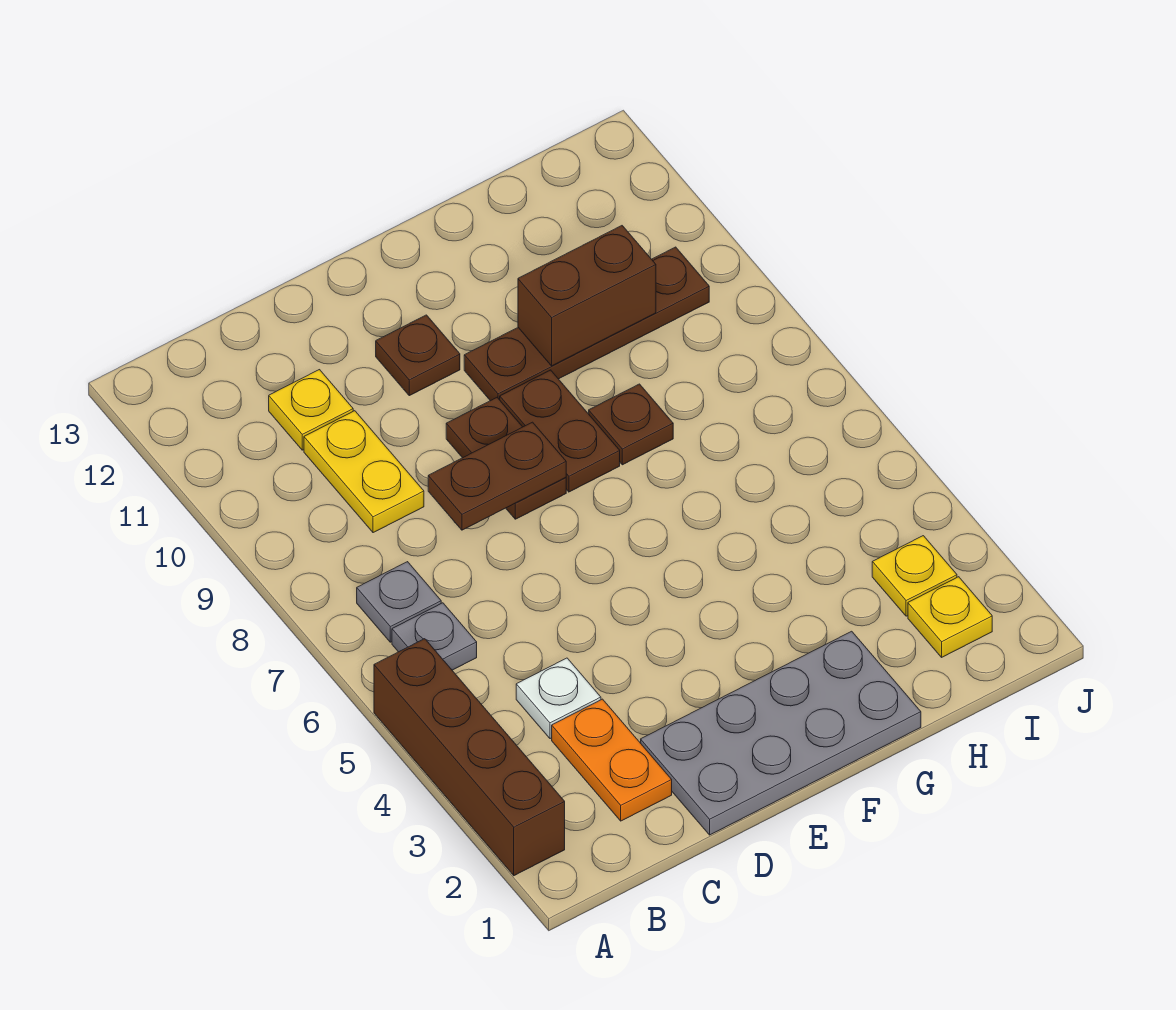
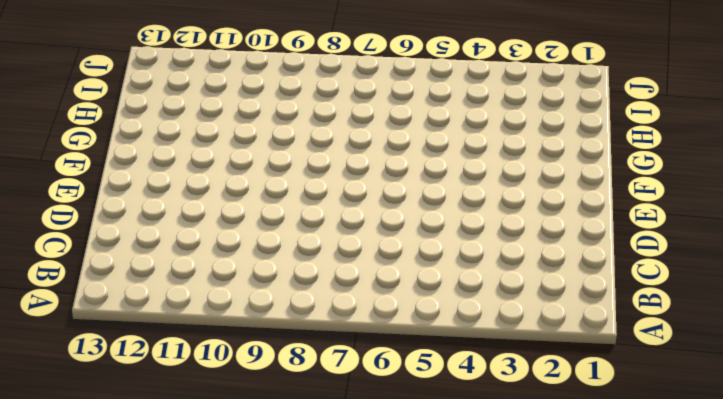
none -> brown 1x4 brick [374,639,565,876]
none -> grey 1x1 plate [392,603,477,670]
none -> grey 1x1 plate [357,562,441,642]

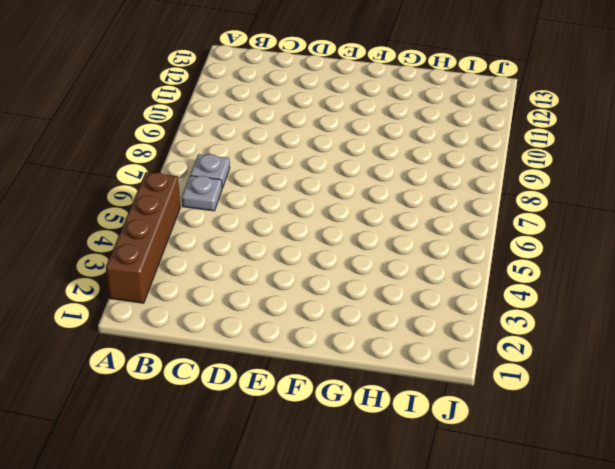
none -> orange 1x2 plate [552,699,672,821]
none -> white 1x1 plate [516,658,601,739]
none -> yellow 1x2 plate [304,411,424,533]

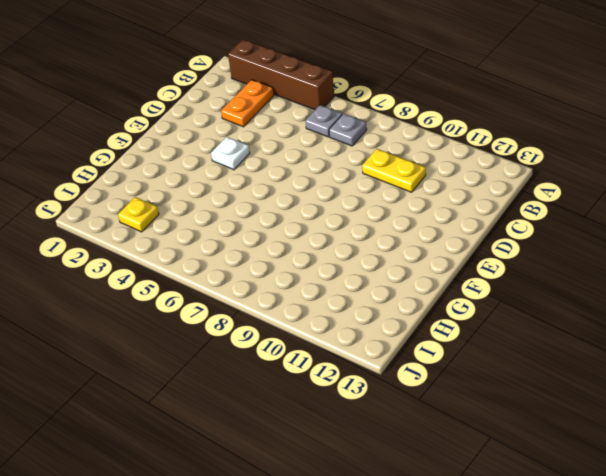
orange 1x2 plate [221,80,274,127] -> orange 1x2 plate turned to [552,699,672,821]
white 1x1 plate [211,137,250,170] -> white 1x1 plate moved to [516,658,601,739]
none -> yellow 1x1 plate [269,370,353,450]
none -> grey 2x4 plate [641,631,921,835]
none -> brown 1x2 plate [446,398,566,519]

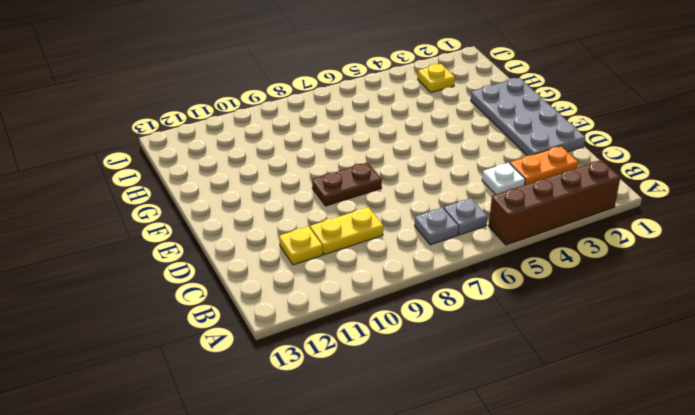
none -> brown 1x1 plate [376,315,460,396]
none -> brown 1x2 plate [500,370,620,492]
none -> brown 1x4 plate [464,247,709,401]

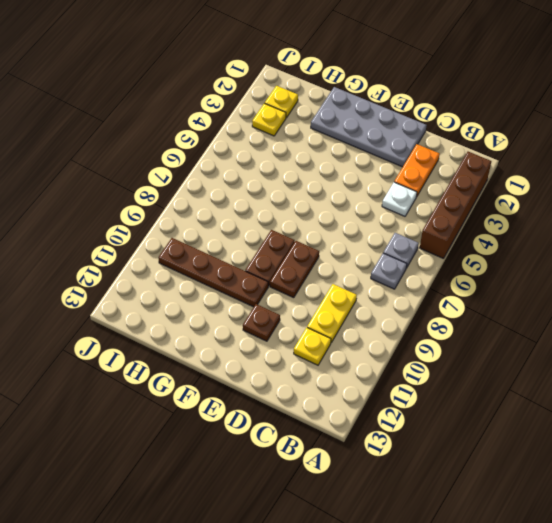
none -> brown 1x1 plate [589,384,673,465]
none -> brown 1x2 plate [428,422,566,530]
none -> brown 1x2 brick [518,226,656,366]

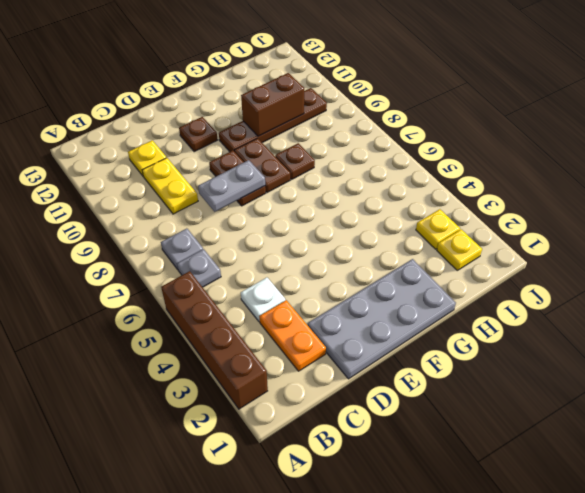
grey 1x2 plate [198,160,265,212] -> brown 1x2 plate [428,422,566,530]

